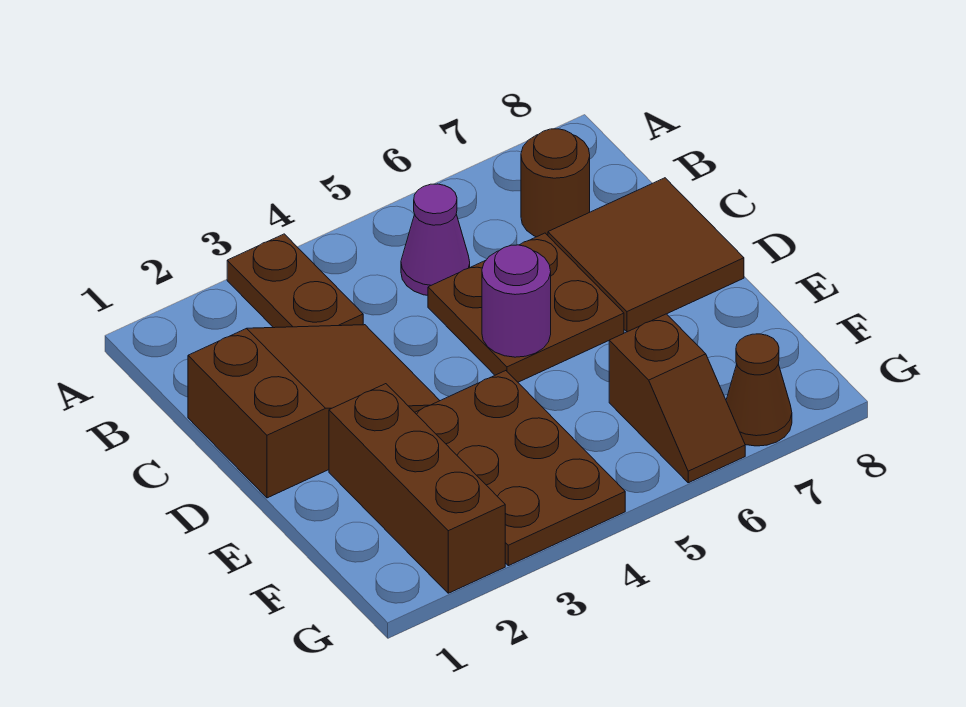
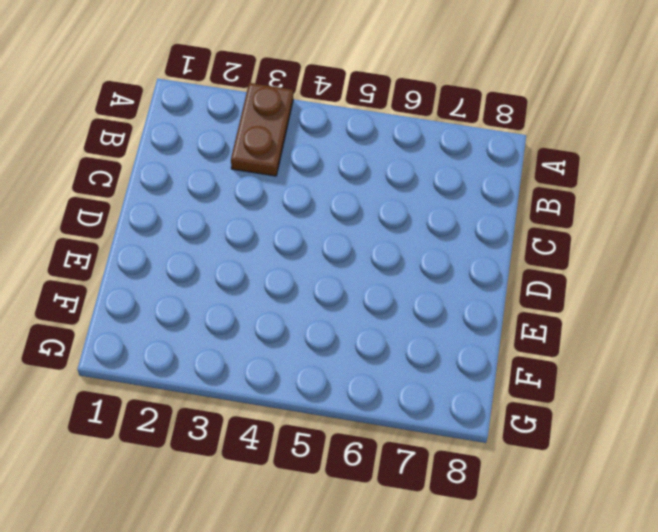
none -> purple 1x1 cone [401,184,470,295]
none -> brown 1x1 round brick [521,129,590,237]

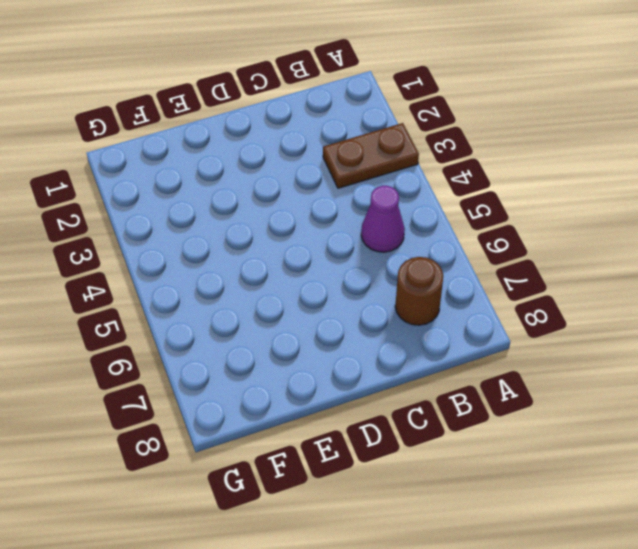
none -> brown 2x3 slope [188,325,440,498]
none -> brown 2x2 plate [428,233,624,382]

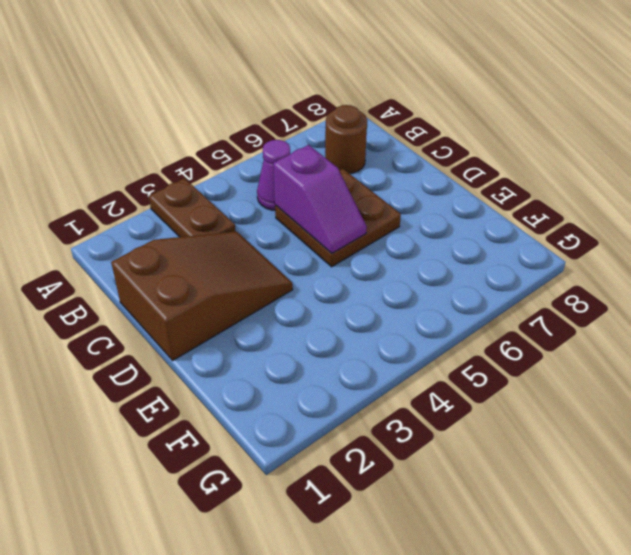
purple 1x2 slope [273,145,367,253] -> purple 1x1 round brick [482,245,551,357]
none -> brown 2x2 tile [548,178,744,332]
none -> brown 1x3 brick [329,384,505,593]

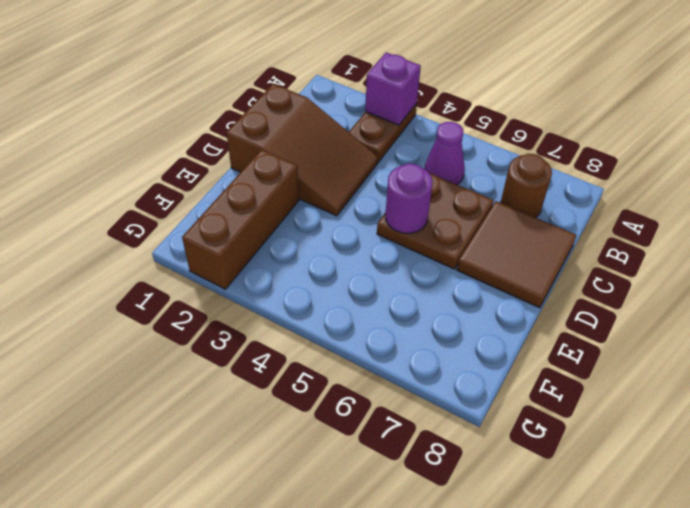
purple 1x1 brick [365,52,421,125] -> none
none -> brown 2x3 plate [415,371,625,566]
none -> brown 1x2 slope [609,314,745,483]

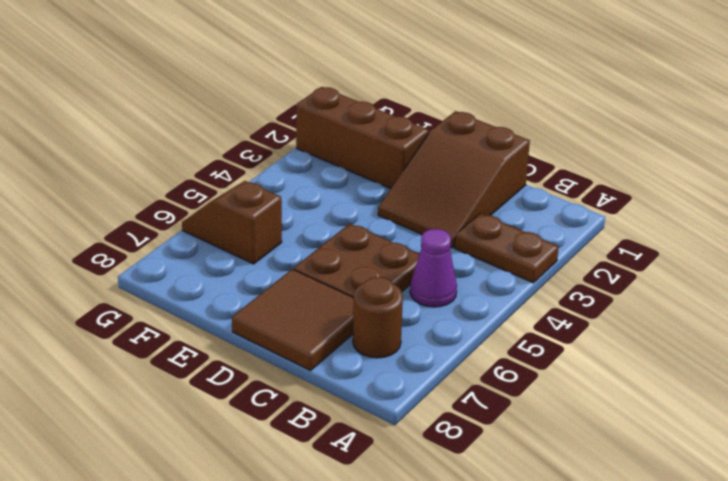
none -> brown 2x3 plate [415,371,625,566]
none -> brown 1x1 cone [726,334,792,446]

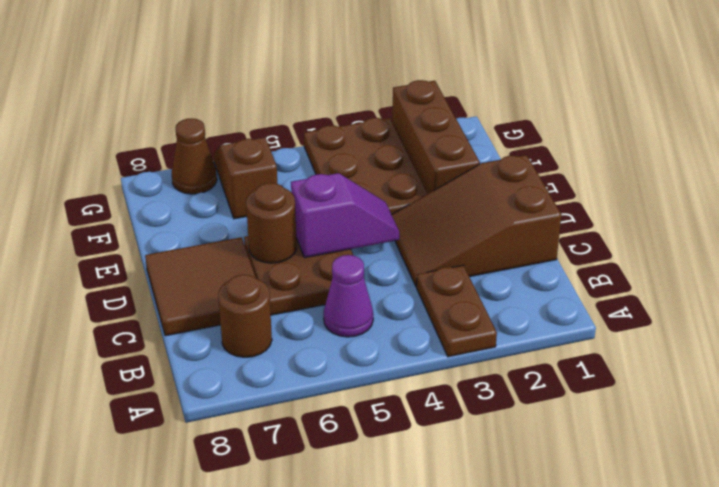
purple 1x2 slope [291,173,399,258] -> purple 1x1 round brick [482,245,551,357]
brown 1x1 round brick [246,183,297,263] -> none

